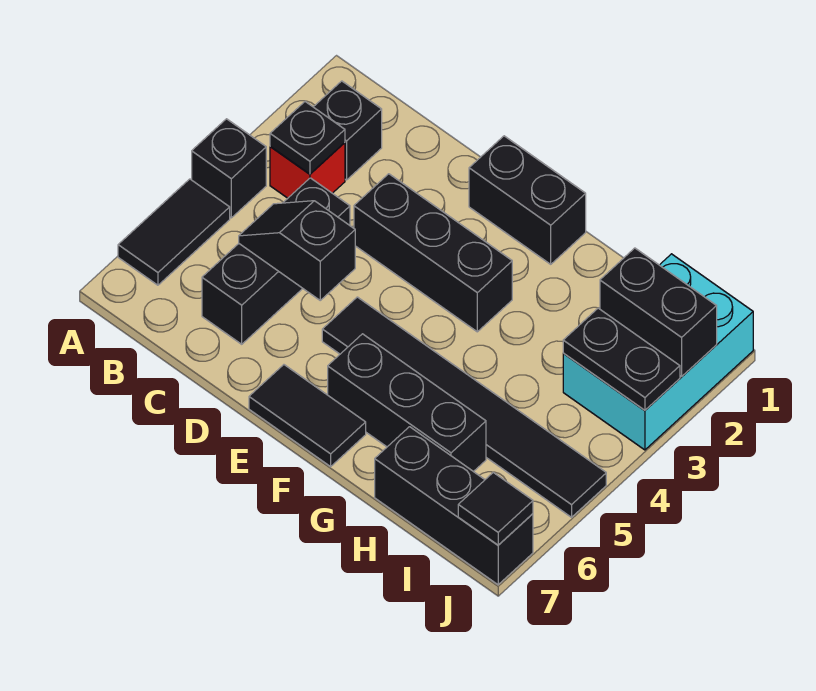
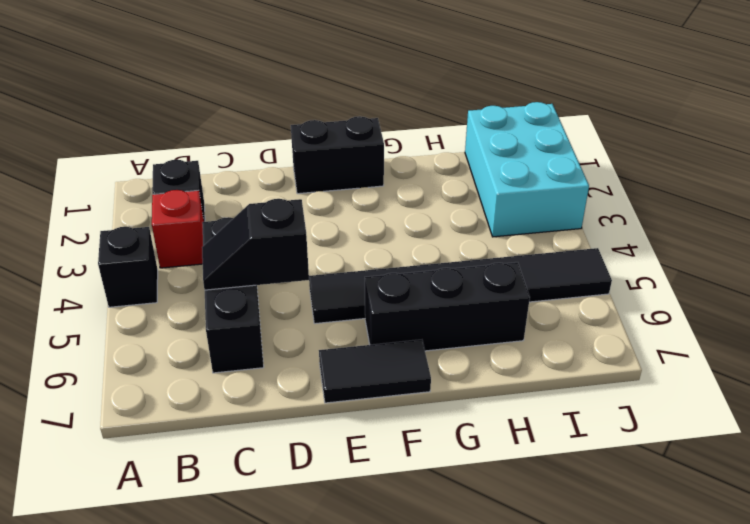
none -> black 1x2 tile [118,179,230,285]
none -> black 1x3 brick [354,174,512,332]
none -> black 1x3 brick [375,427,533,585]

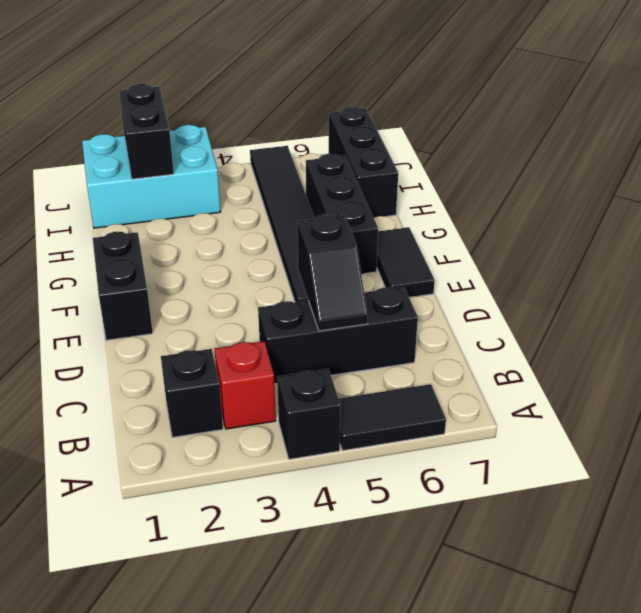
none -> black 1x3 brick [354,174,512,332]
none -> black 1x1 plate [270,102,345,174]
none -> black 1x2 plate [563,308,680,410]

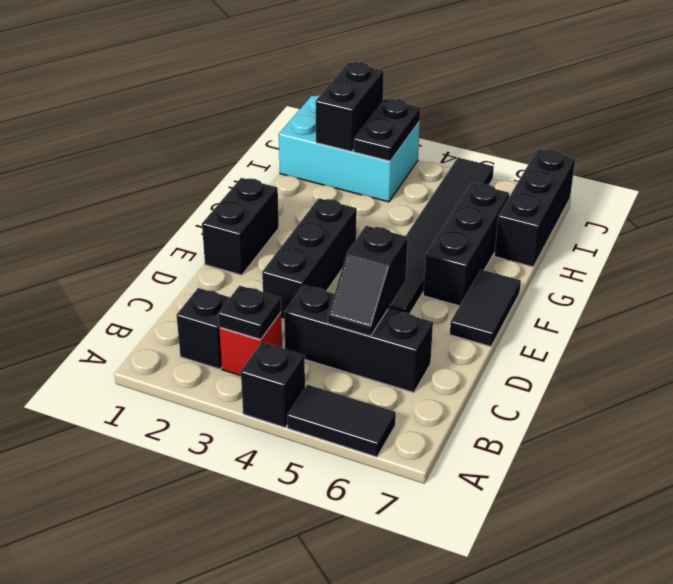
none -> black 1x1 tile [458,473,533,545]

